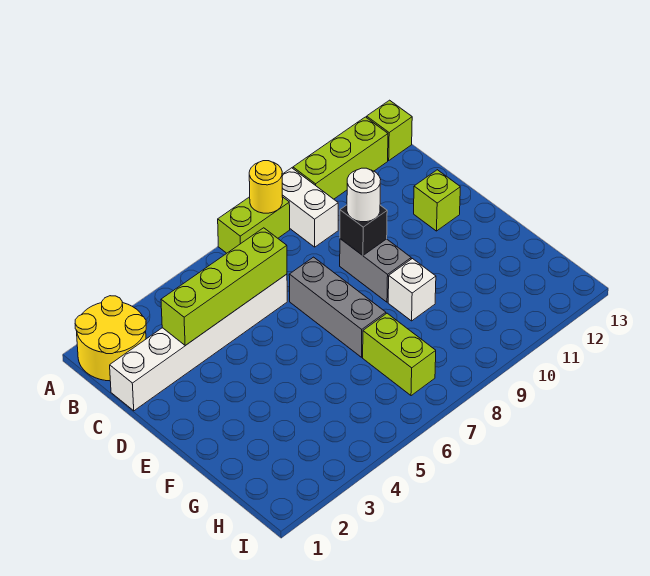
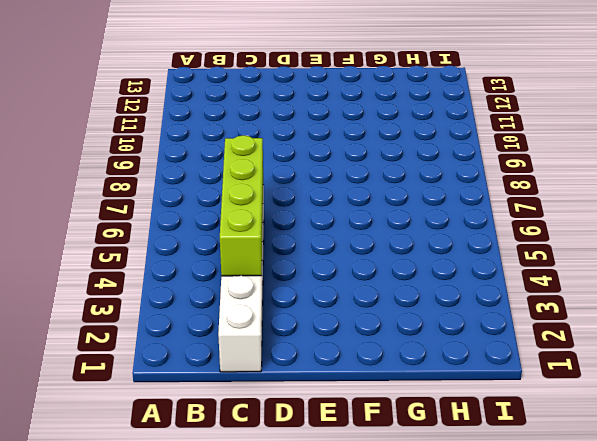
none -> yellow 2x2 round brick [75,296,146,381]
none -> lime 1x2 brick [218,197,290,253]
none -> white 1x2 brick [282,168,338,247]

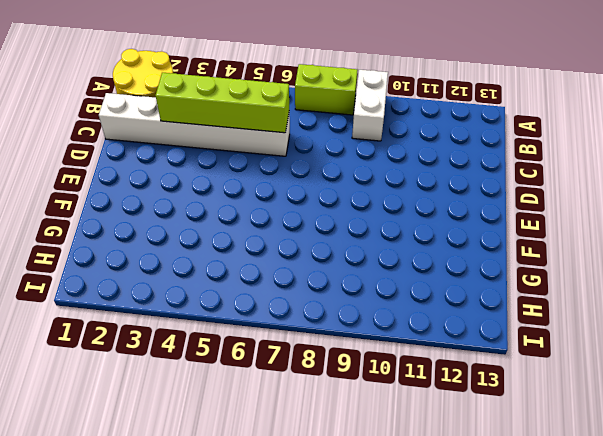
none -> lime 1x3 brick [293,117,388,199]
none -> lime 1x1 brick [367,100,412,160]
none -> grey 1x3 brick [289,257,386,357]

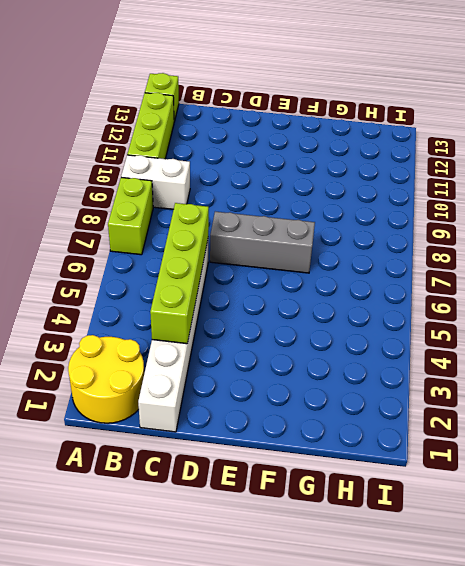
none -> grey 1x2 brick [340,239,411,302]
none -> lime 1x1 brick [414,170,460,231]
none -> white 1x1 brick [388,259,436,321]

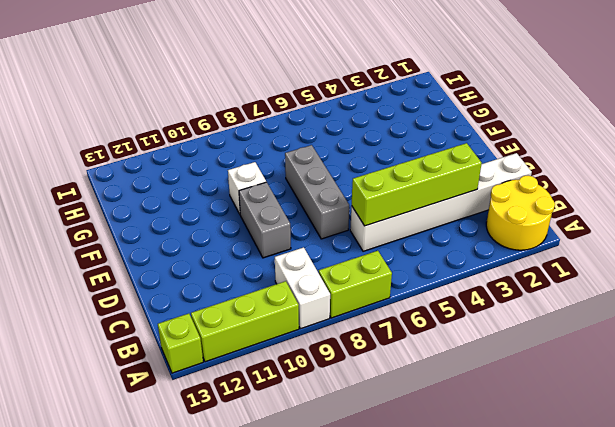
none -> lime 1x1 brick [414,170,460,231]
none -> lime 1x2 brick [363,313,436,396]
none -> yellow 1x1 round brick [249,161,283,213]

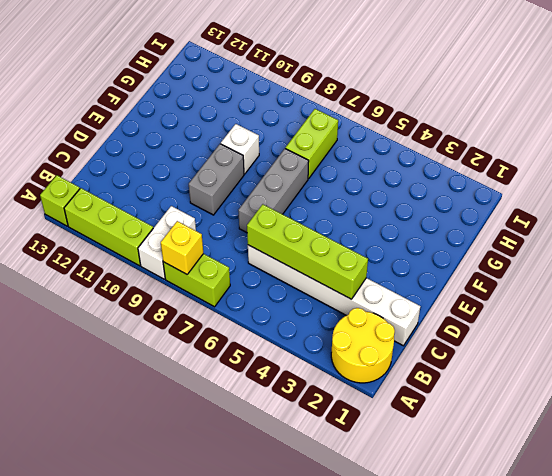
yellow 1x1 brick [161,221,203,274] -> yellow 1x1 round brick [249,161,283,213]
none -> lime 1x1 brick [414,170,460,231]
none -> black 1x1 brick [340,205,387,255]
none -> white 1x1 round brick [347,168,381,222]

